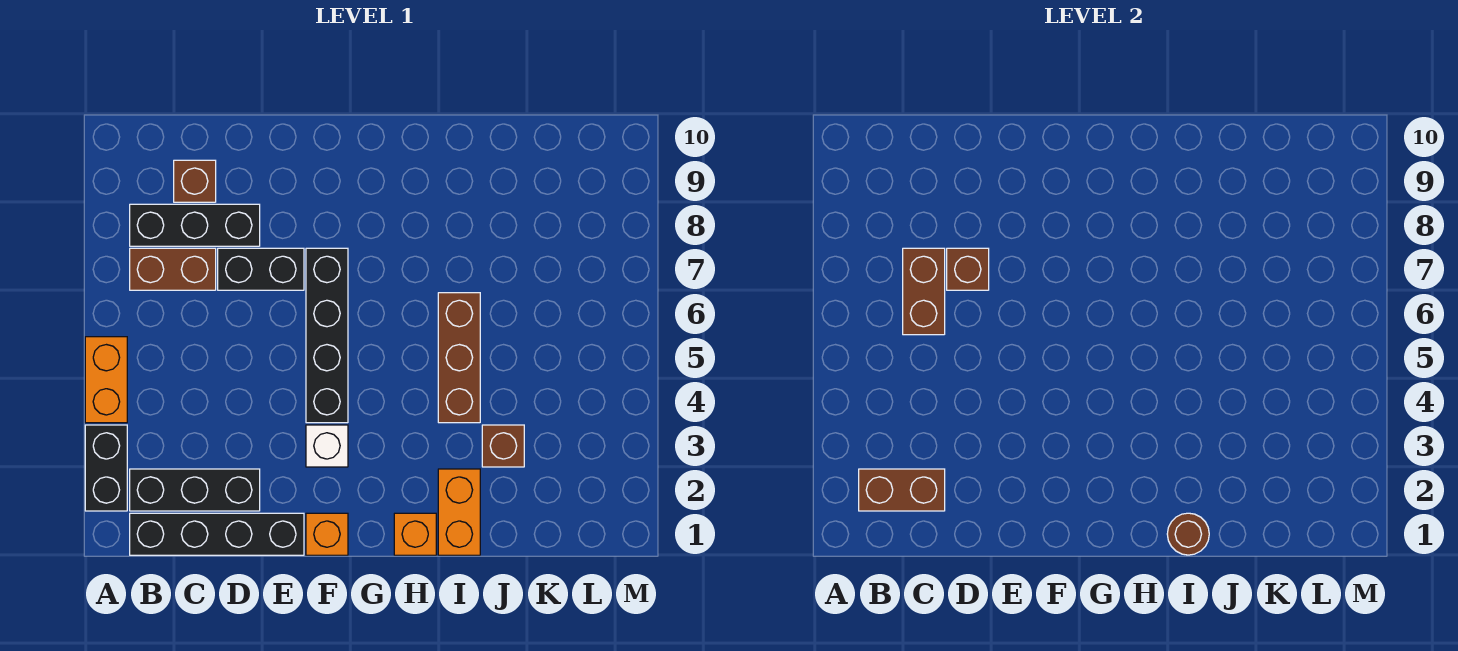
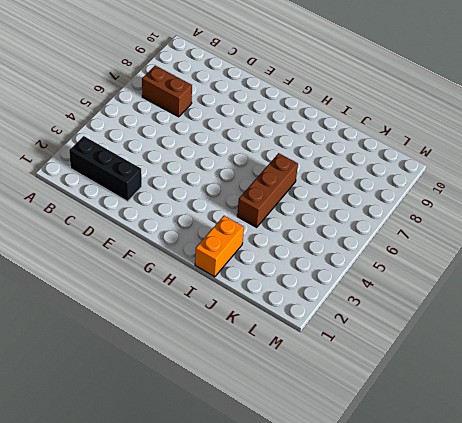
none -> black 1x2 brick [85,425,127,511]
none -> orange 1x2 brick [85,337,127,423]
none -> black 1x4 brick [130,513,304,555]

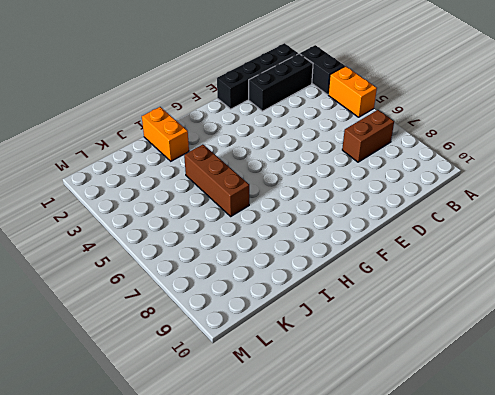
none -> black 1x3 brick [130,204,260,246]
none -> brown 1x1 brick [174,160,216,202]
none -> black 1x2 brick [218,248,304,290]

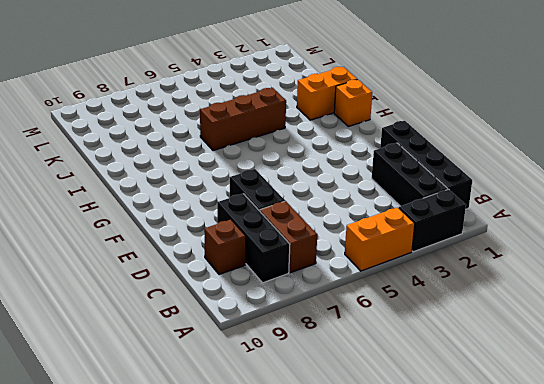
none -> orange 1x1 brick [306,513,348,555]
none -> white 1x1 brick [306,425,348,467]
none -> black 1x4 brick [306,248,348,423]

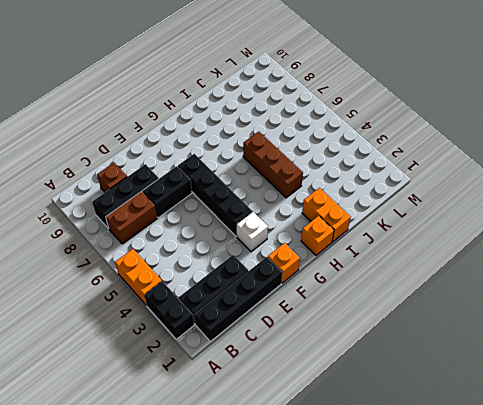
none -> brown 1x1 brick [482,425,524,467]
none -> brown 1x2 brick [859,469,945,511]
none -> brown 1x2 brick [903,248,945,335]

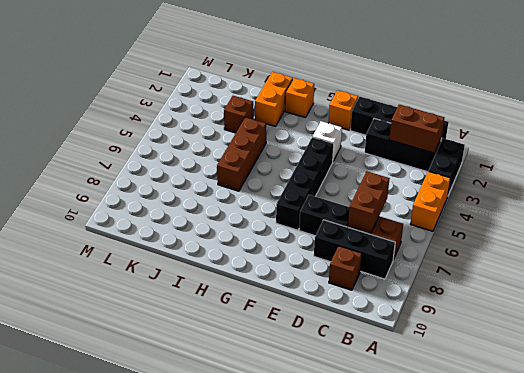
none -> brown 1x1 brick [947,248,989,290]
none -> brown 1x1 round brick [1167,513,1209,555]

